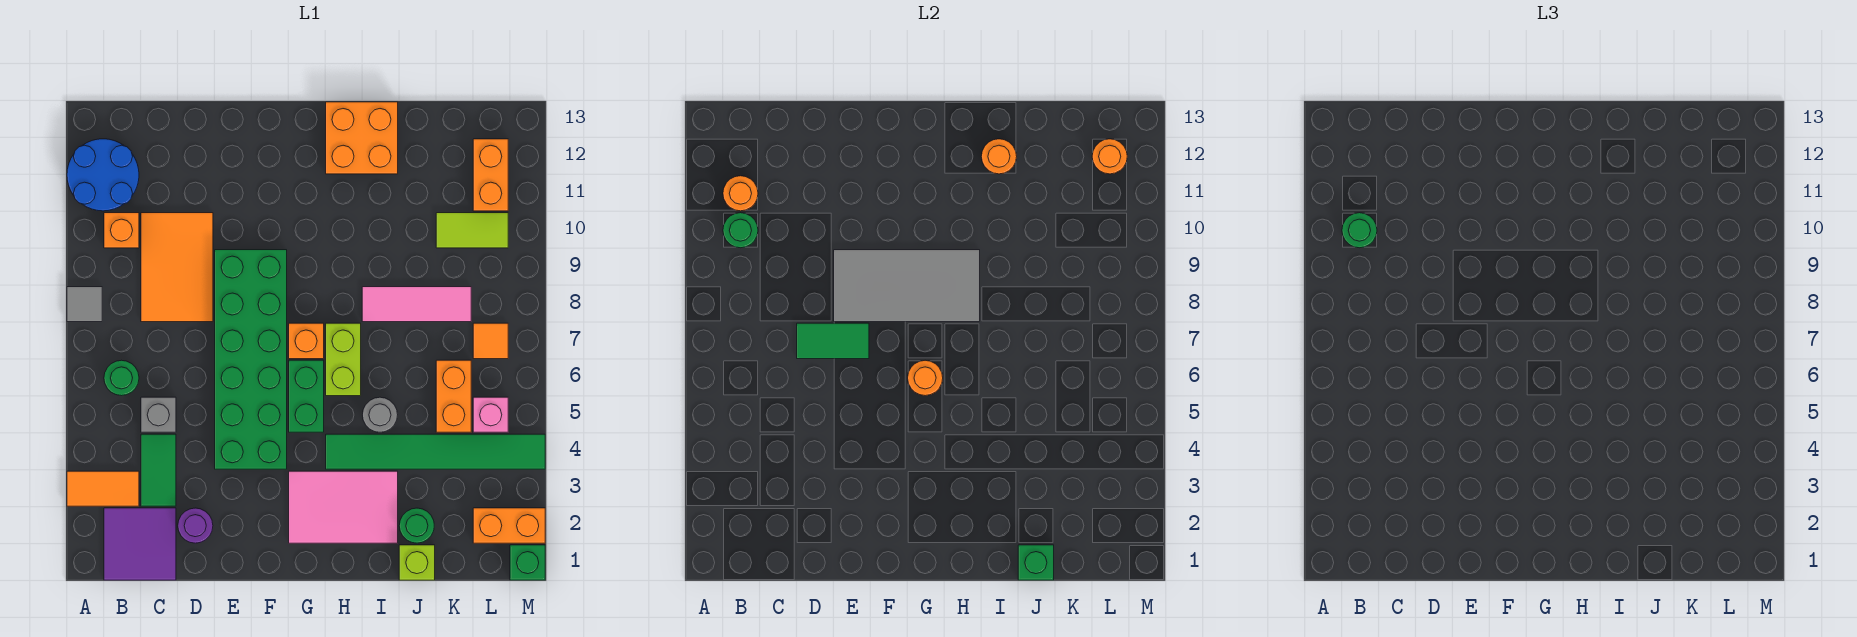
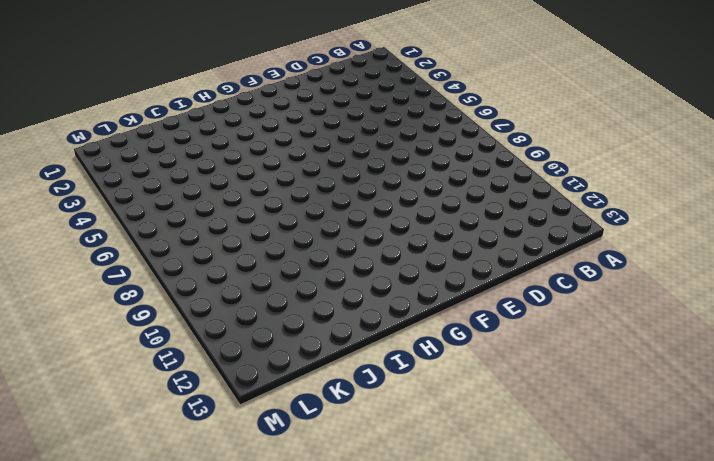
none -> orange 1x2 tile [67,471,139,506]
none -> grey 1x1 tile [67,287,102,322]
none -> blue 2x2 round brick [67,139,139,211]
none -> purple 2x2 tile [104,508,176,580]

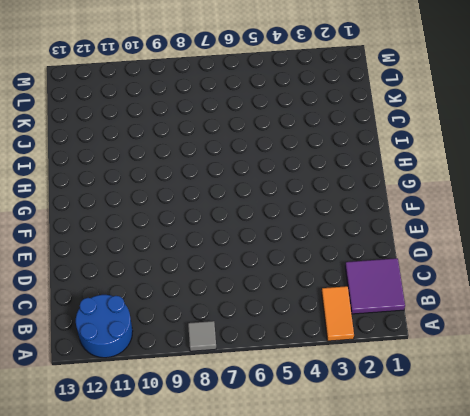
none -> green 1x1 round brick [104,360,139,396]
none -> orange 1x1 brick [104,213,139,248]
none -> green 1x2 tile [141,434,176,506]
none -> grey 1x1 brick [141,397,176,432]

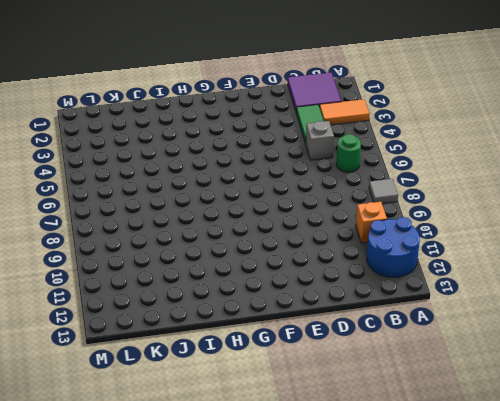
none -> orange 2x3 tile [141,213,213,322]
none -> purple 1x1 round brick [178,508,213,543]
none -> green 2x6 brick [215,250,287,469]
none -> pink 2x3 tile [289,471,398,543]

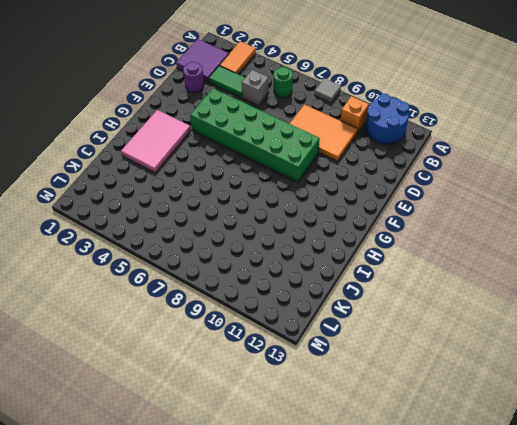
none -> green 1x2 brick [289,360,324,432]
none -> orange 1x1 brick [289,323,324,359]
none -> green 1x6 tile [326,434,545,469]
none -> lime 1x2 brick [326,323,361,396]

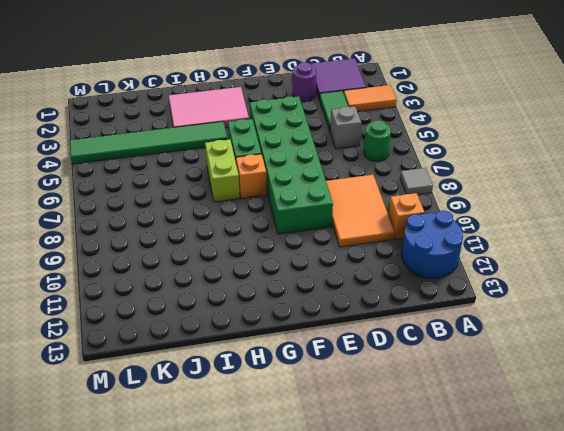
none -> orange 2x2 brick [326,102,398,174]
none -> grey 1x1 round brick [363,397,398,432]
none -> pink 1x3 tile [362,287,471,322]
none -> lime 1x1 brick [399,545,435,580]

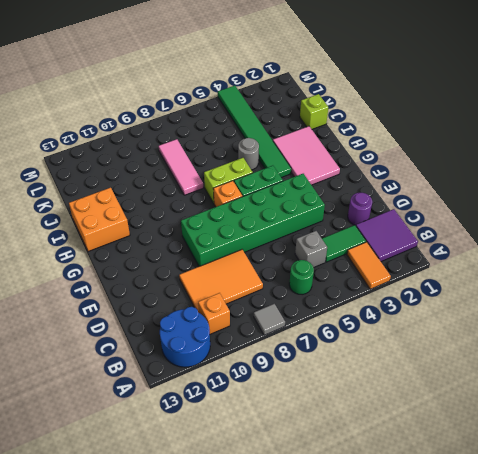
none -> green 1x1 round brick [399,508,434,543]
none -> orange 1x2 brick [436,360,471,432]
none -> lime 1x2 tile [436,213,508,248]
none -> orange 1x2 brick [473,508,545,543]

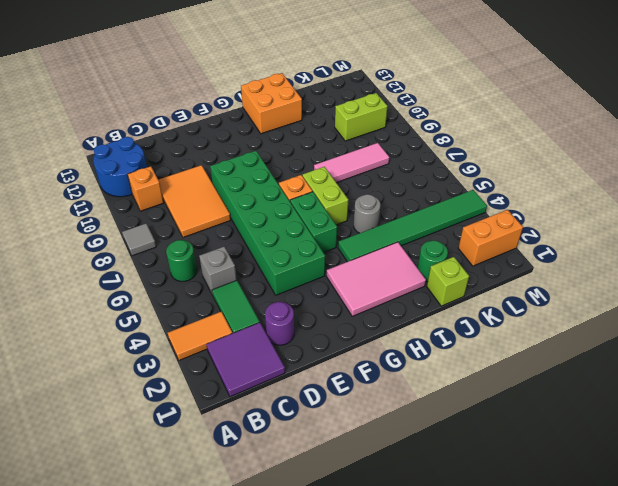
lime 1x2 brick [335,93,388,141] -> lime 1x2 tile [436,213,508,248]
none -> orange 1x2 brick [436,360,471,432]
none -> pink 1x1 brick [473,397,508,432]
none -> orange 1x1 tile [473,323,508,359]
none -> orange 1x2 brick [473,139,508,211]

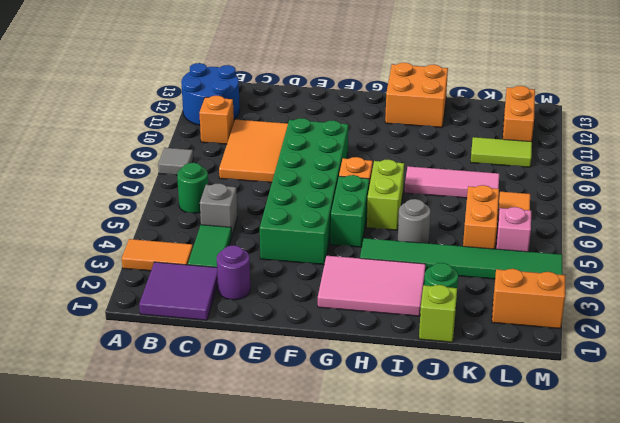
none -> green 1x1 brick [510,545,545,580]
none -> green 1x1 round brick [723,213,758,248]
none -> orange 1x1 round brick [723,176,758,211]
none -> green 1x2 tile [797,323,869,359]

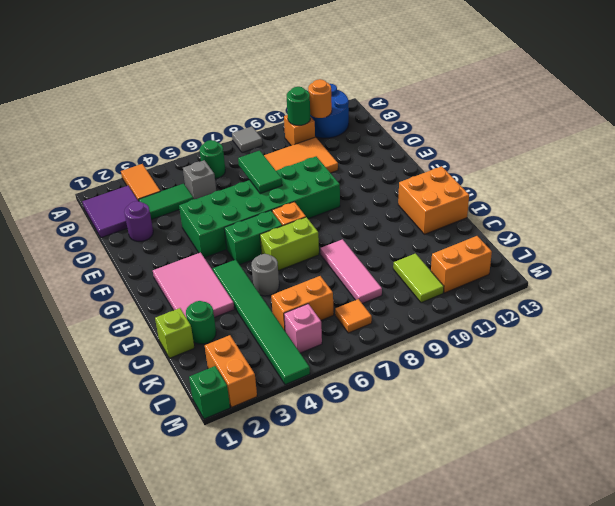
none -> grey 2x4 tile [834,250,980,322]
none -> orange 1x1 round brick [908,360,943,396]
none -> orange 1x1 round brick [981,139,1017,174]
none -> green 1x1 brick [1018,545,1054,580]

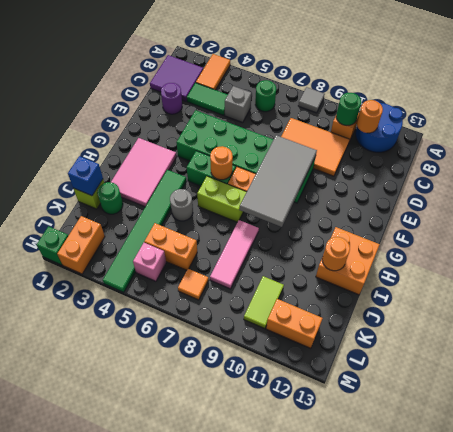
blue 1x1 brick [68,156,103,196] -> green 1x1 brick [1018,545,1054,580]
none -> green 1x2 tile [797,323,869,359]
none -> orange 1x1 round brick [1092,139,1127,174]
none -> green 1x1 round brick [1342,213,1377,248]

